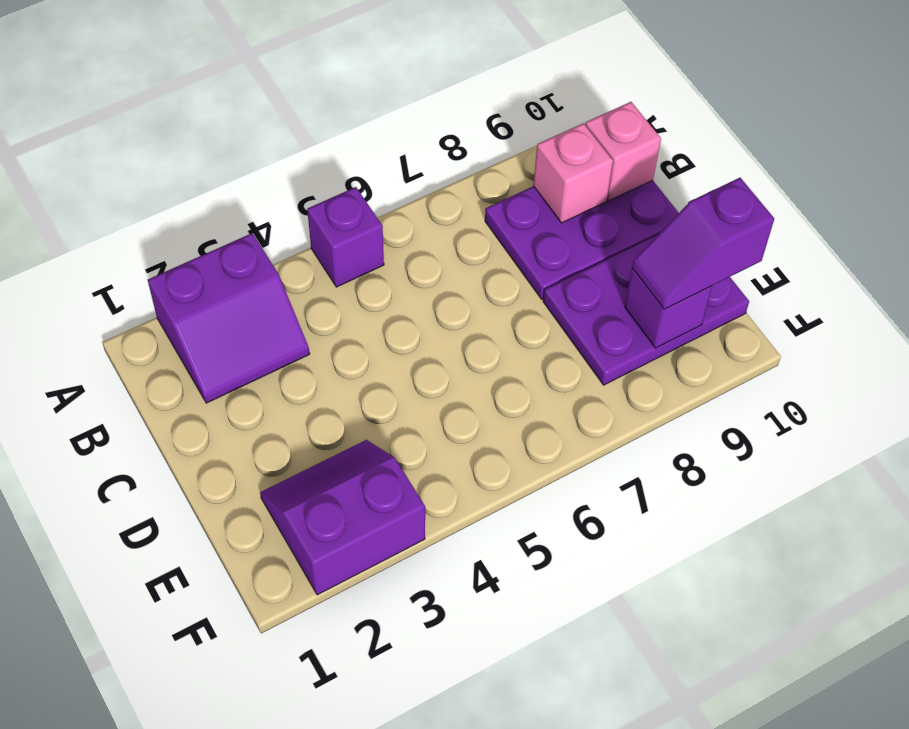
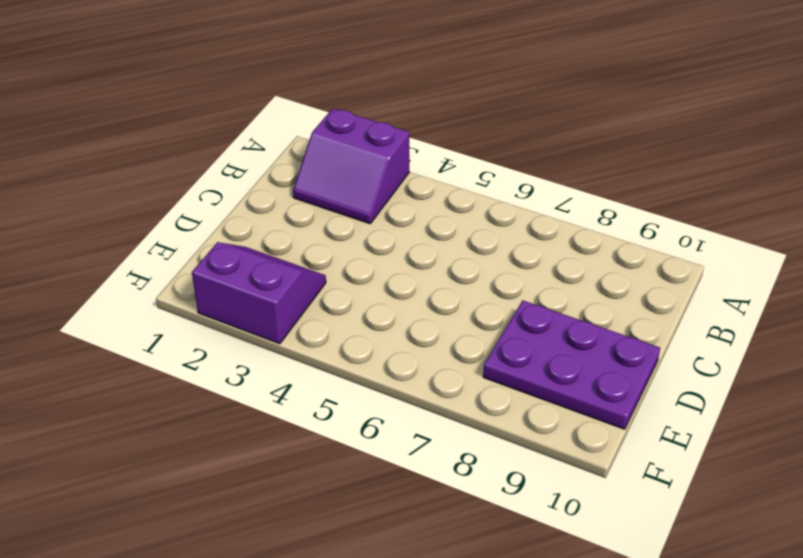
none -> purple 1x1 brick [307,187,384,287]
none -> purple 2x3 plate [485,180,679,299]

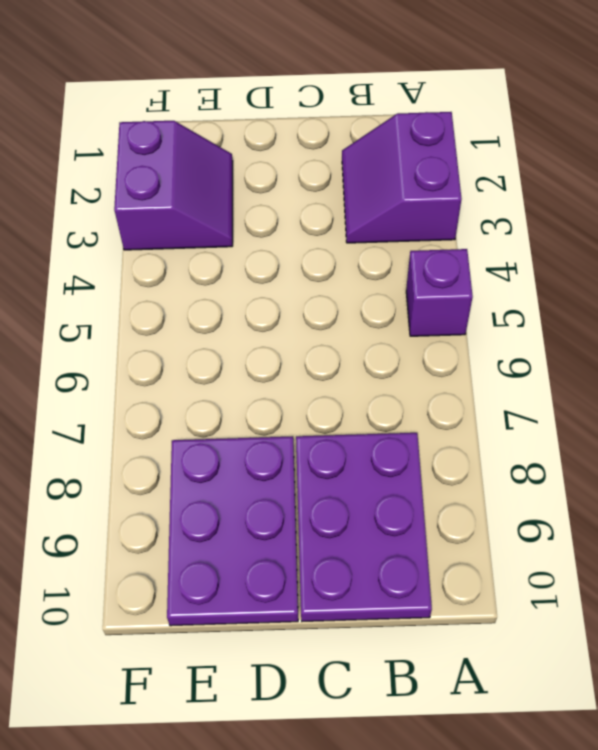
none -> pink 1x1 brick [533,123,613,223]
none -> pink 1x1 brick [585,102,661,201]

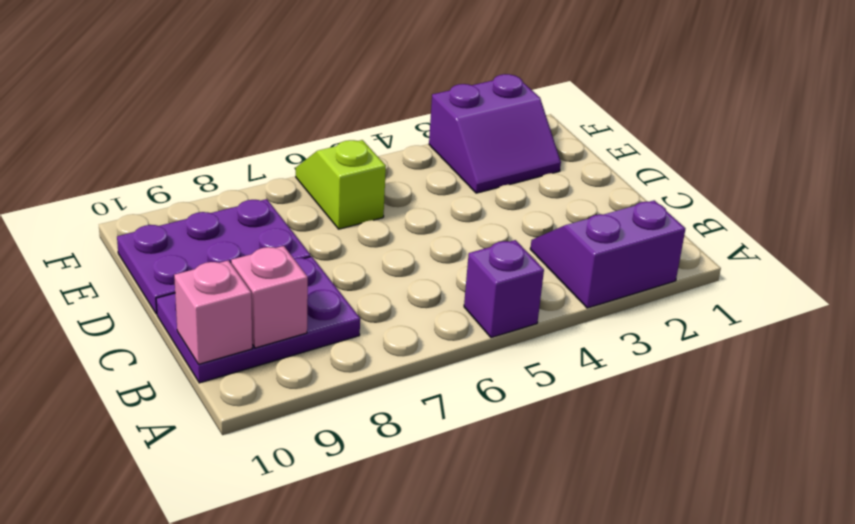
lime 1x2 slope [296,140,386,229] -> none
none -> purple 1x1 brick [625,268,712,348]
none -> purple 1x2 slope [632,178,774,309]

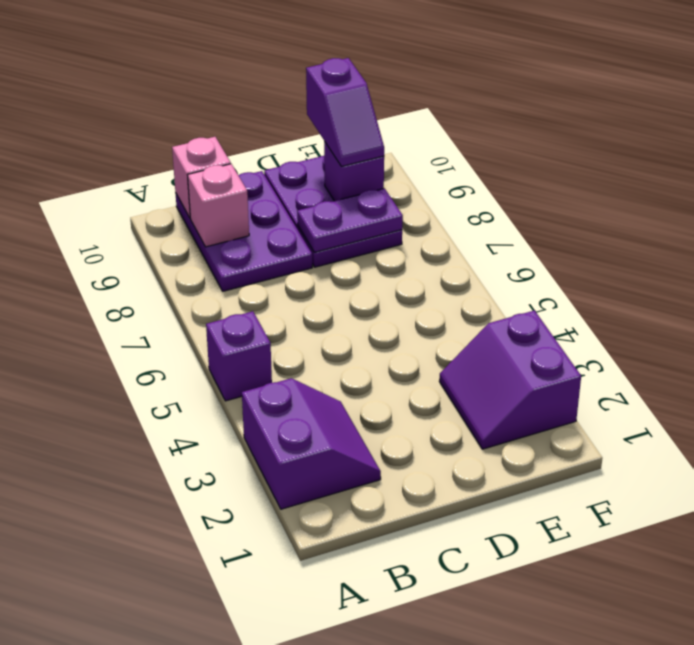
purple 1x2 plate [297,188,403,252] -> none

